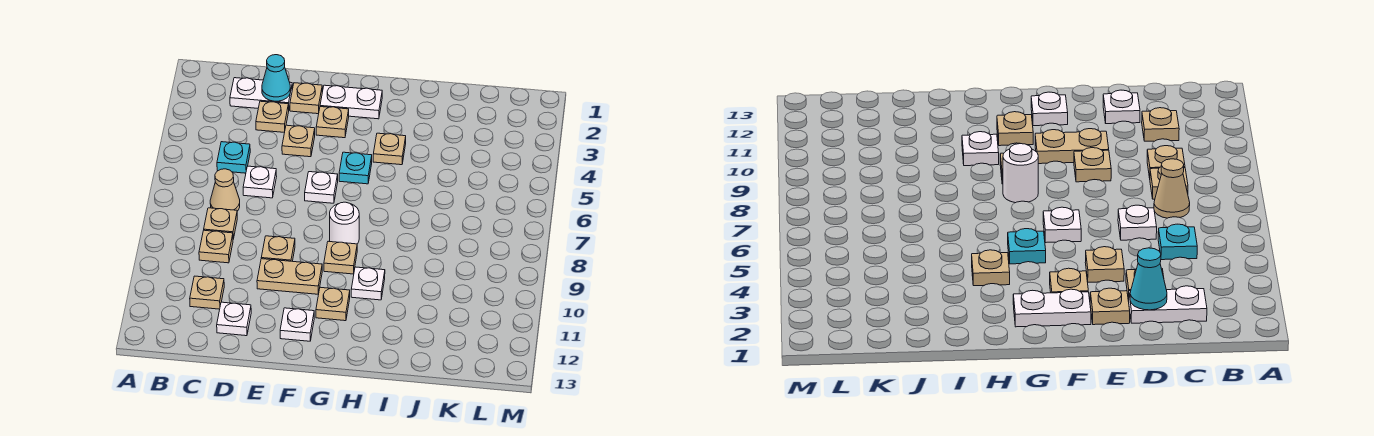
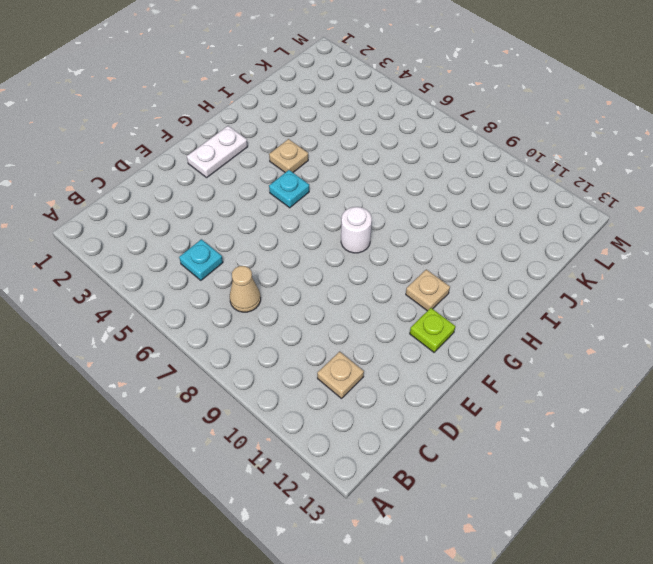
lime 1x1 plate [410,308,456,352] -> white 1x1 plate [280,308,314,341]
none -> white 1x2 plate [230,78,292,109]
none -> tan 1x1 plate [204,208,237,239]
none -> tan 1x1 plate [199,230,233,263]

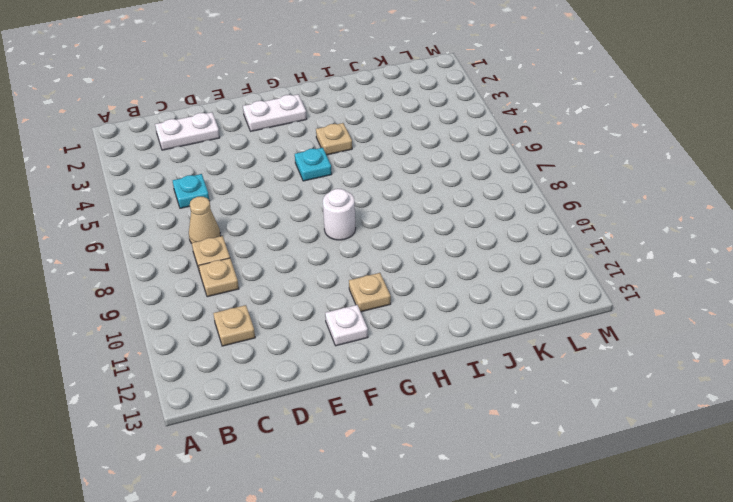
none -> tan 1x1 plate [256,101,289,132]
none -> white 1x1 plate [243,166,277,198]
none -> white 1x1 plate [217,302,251,336]

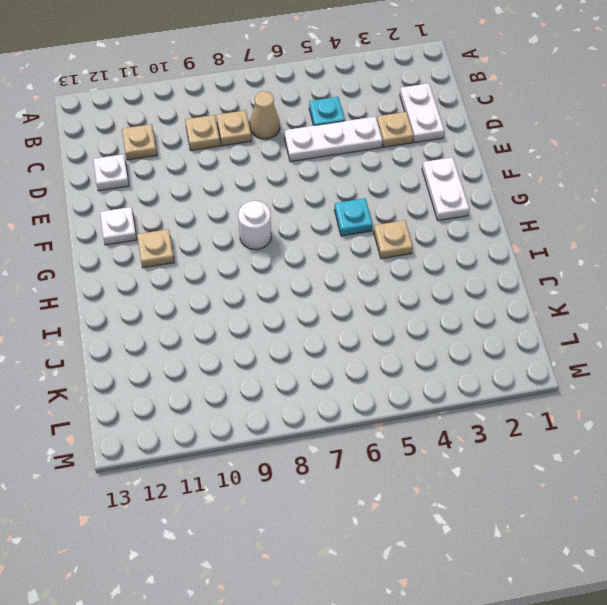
white 1x3 plate [284,116,383,162] -> white 1x1 plate [243,166,277,198]
none -> tan 1x1 plate [290,83,322,114]
none -> tan 1x1 plate [282,125,315,157]
none -> tan 1x1 plate [261,236,295,261]

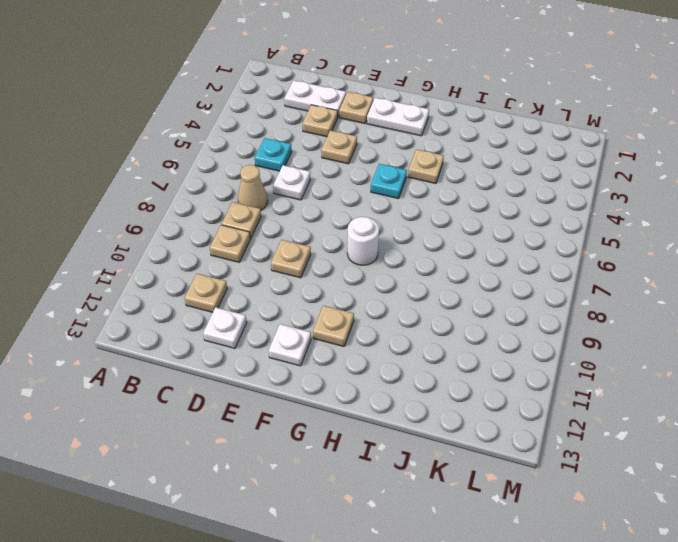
none -> tan 1x2 plate [257,259,322,294]
none -> tan 1x1 plate [316,107,349,138]
none -> white 1x1 plate [305,172,338,203]

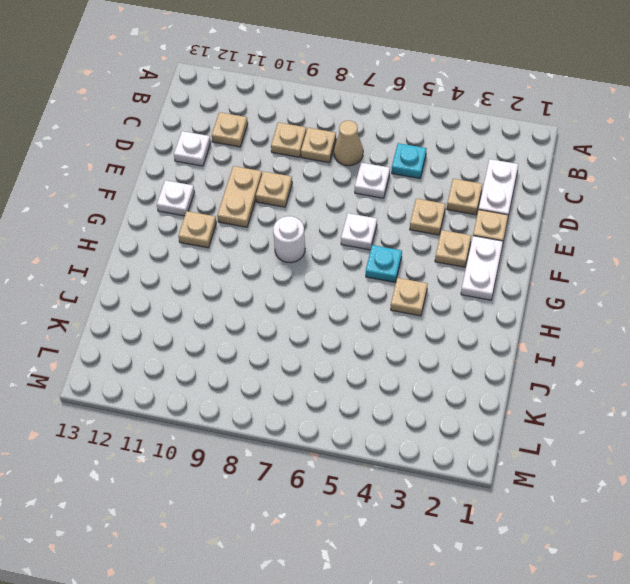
none -> tan 1x1 plate [324,241,357,274]
none -> white 1x1 plate [351,267,385,300]
none -> cyan 1x1 cone [262,55,290,101]

